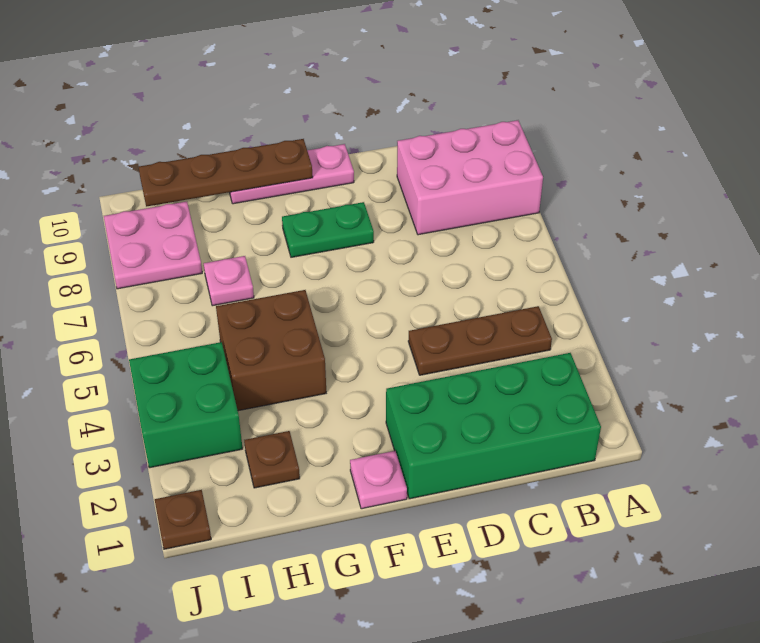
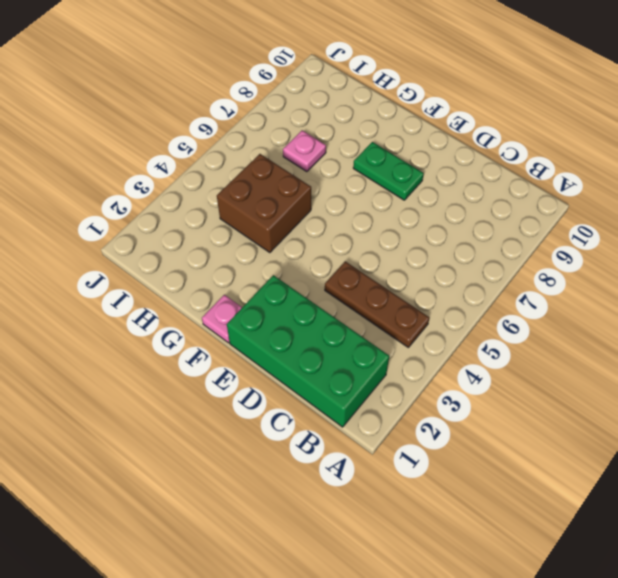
none -> pink 2x3 brick [397,120,543,235]
none -> pink 1x3 plate [229,144,354,204]
none -> brown 1x1 plate [244,431,300,488]

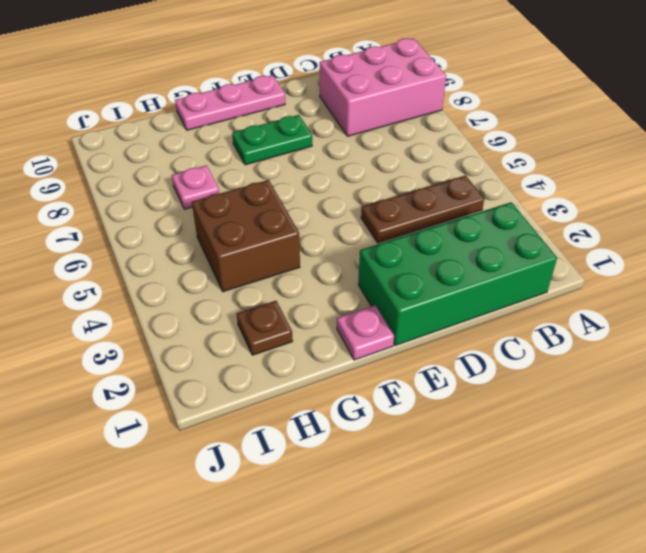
none -> green 2x2 brick [129,342,243,468]
none -> pink 2x2 plate [104,202,202,289]
none -> brown 1x1 plate [155,490,211,549]

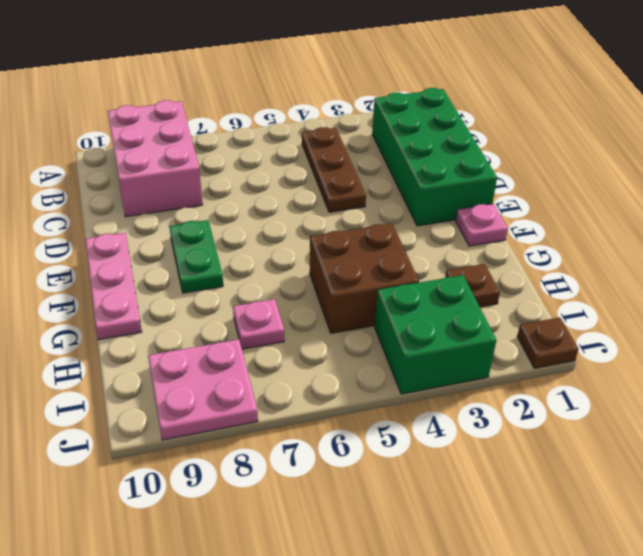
none -> brown 1x4 plate [139,139,313,207]

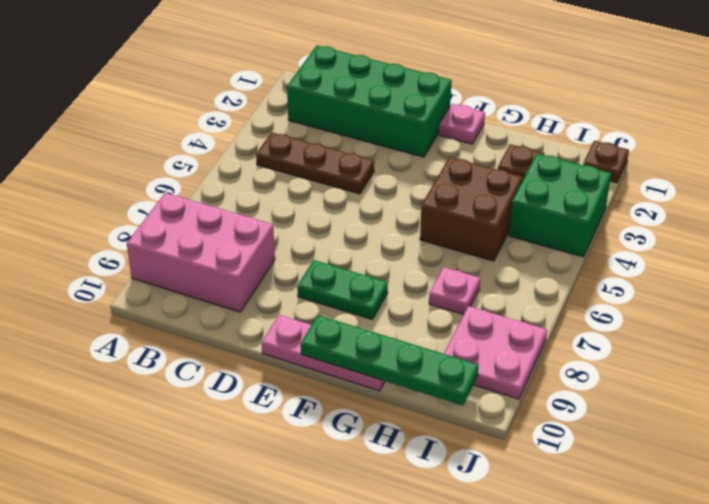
green 1x4 plate [301,315,479,406] -> brown 1x4 plate [139,139,313,207]

